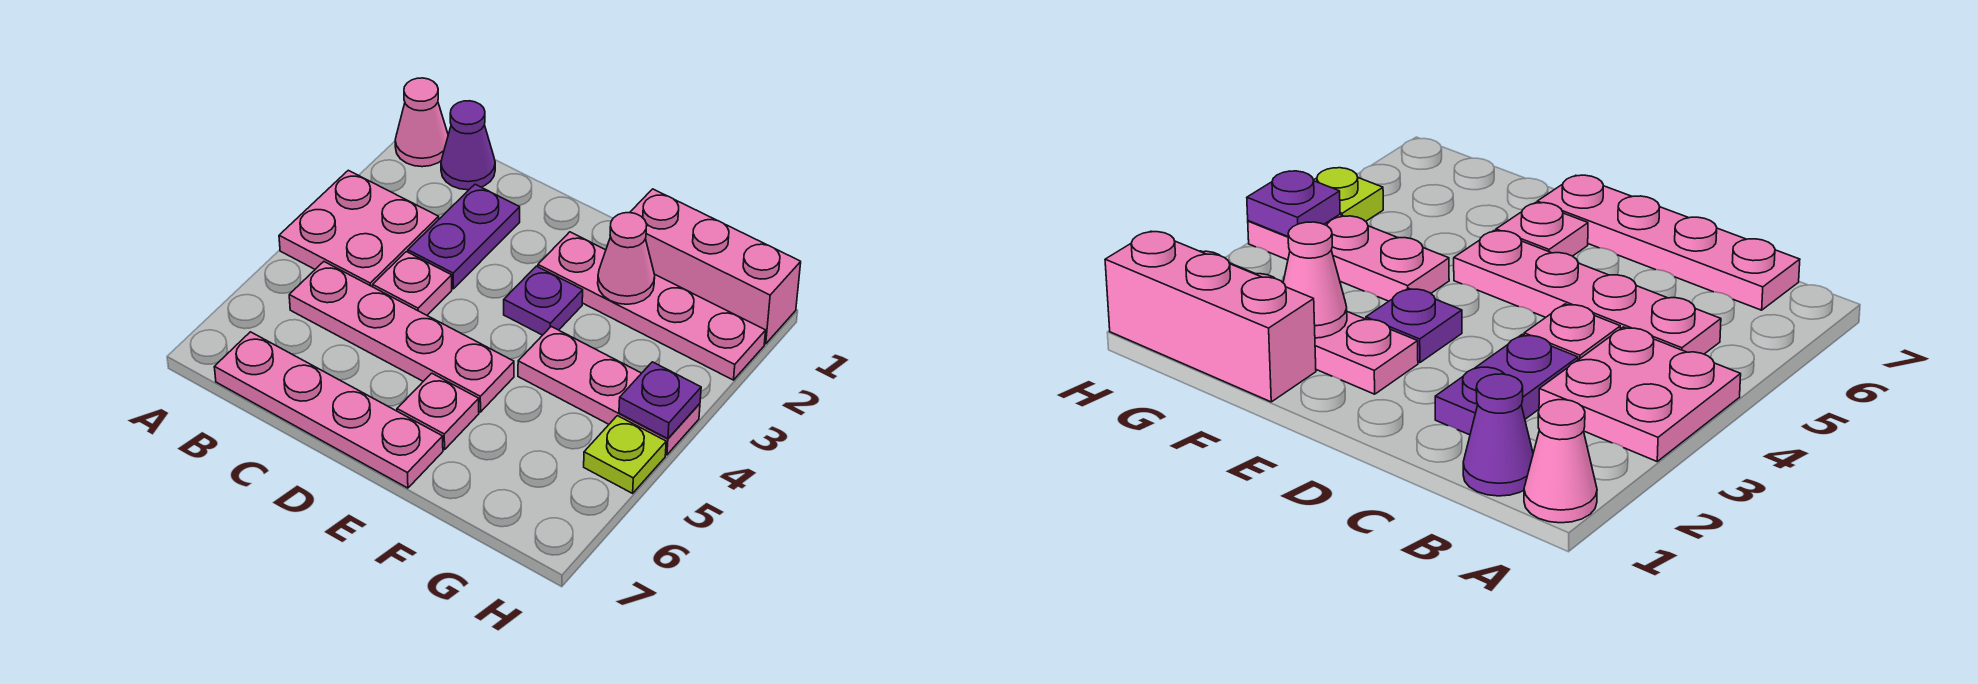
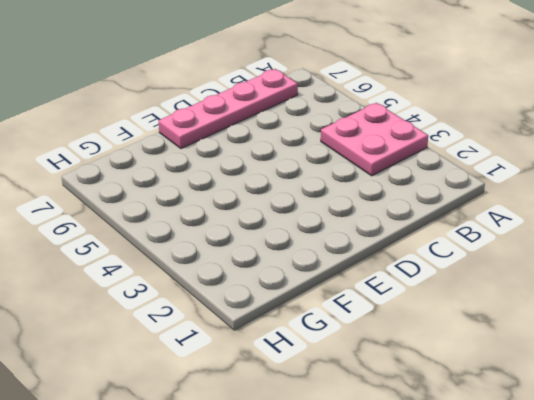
none -> pink 1x1 cone [395,78,448,167]
none -> purple 1x1 cone [441,101,495,190]
none -> pink 1x4 plate [289,262,514,412]

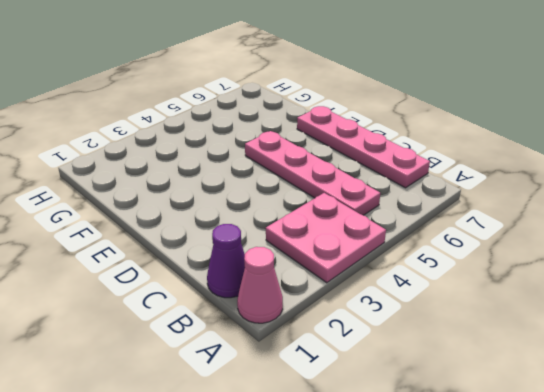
none -> purple 1x2 plate [408,184,520,289]
none -> pink 1x1 plate [373,252,452,315]
none -> pink 1x4 plate [538,232,766,380]

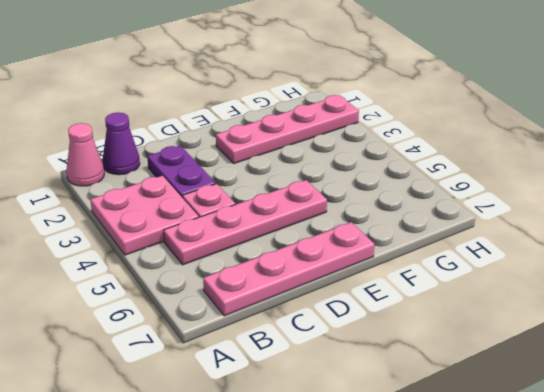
none -> purple 1x1 plate [504,266,583,335]
none -> pink 1x1 plate [397,373,479,450]
none -> pink 1x3 brick [630,189,801,344]

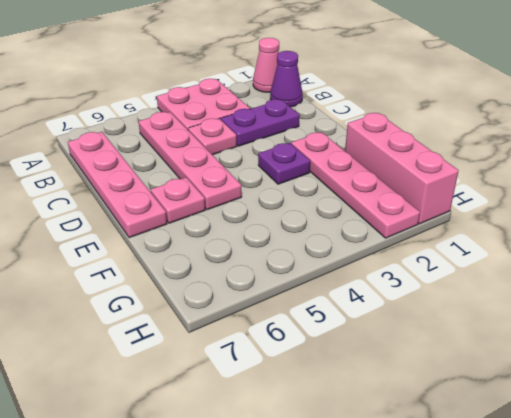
none -> pink 1x3 plate [518,327,700,455]
none -> lime 1x1 plate [584,416,666,493]
none -> pink 1x1 cone [598,213,655,304]

